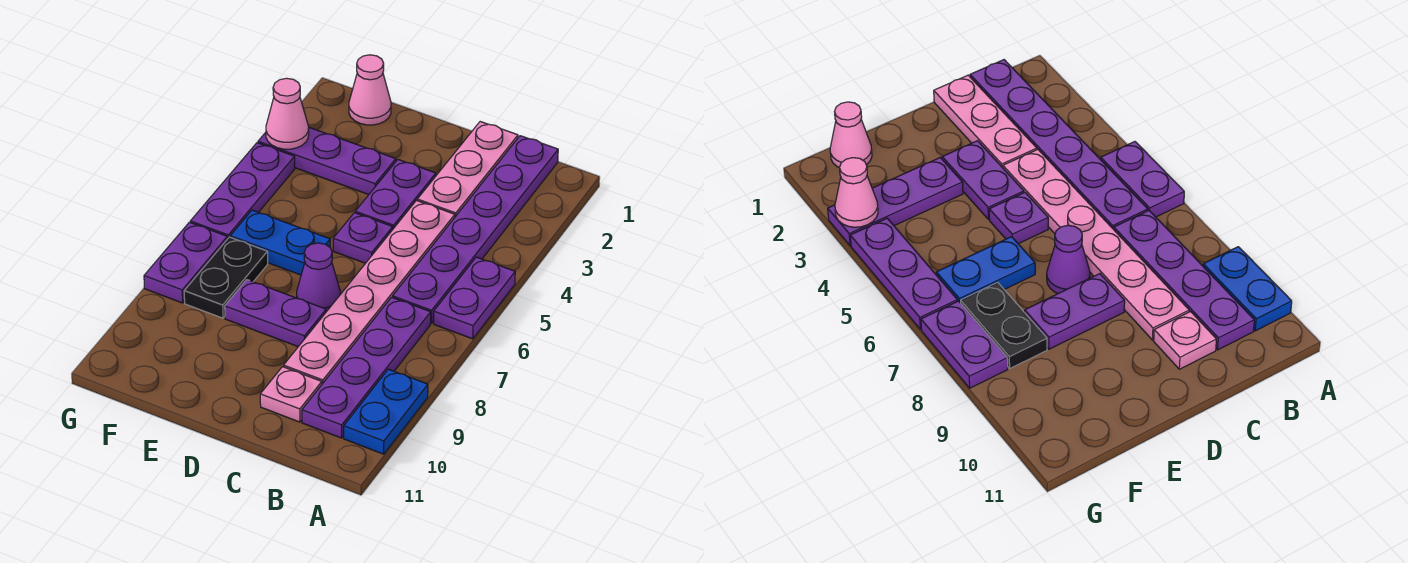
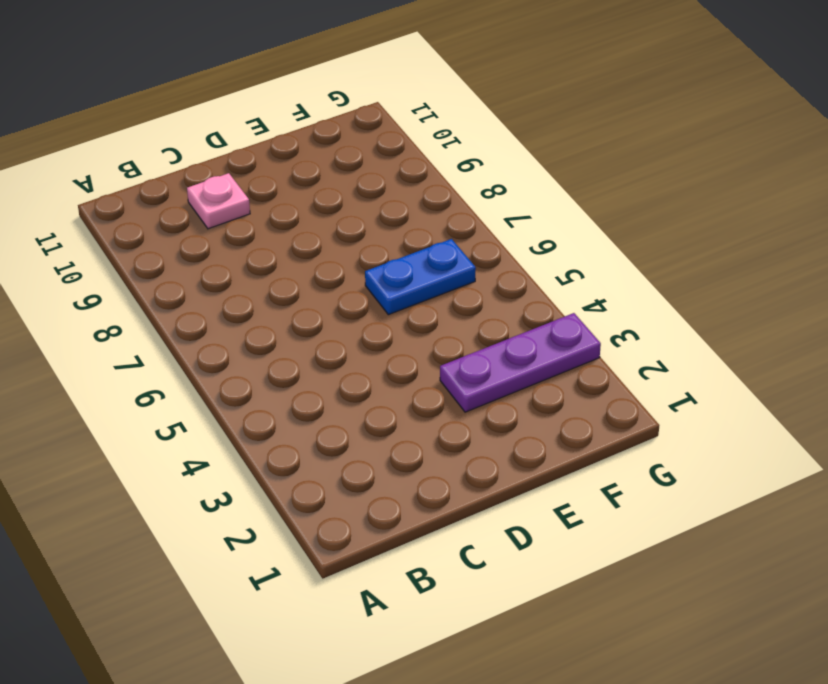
none -> purple 1x2 plate [434,257,515,339]
none -> blue 1x2 plate [344,369,428,454]
none -> purple 1x6 plate [393,136,558,323]

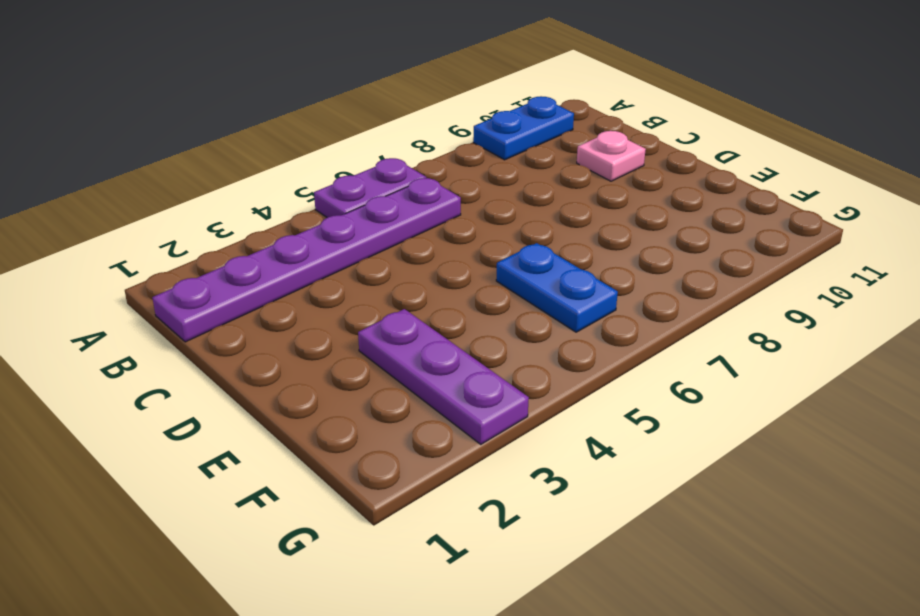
none -> purple 1x4 plate [302,297,431,438]
none -> pink 1x3 plate [417,122,518,217]
none -> pink 1x6 plate [284,201,455,384]

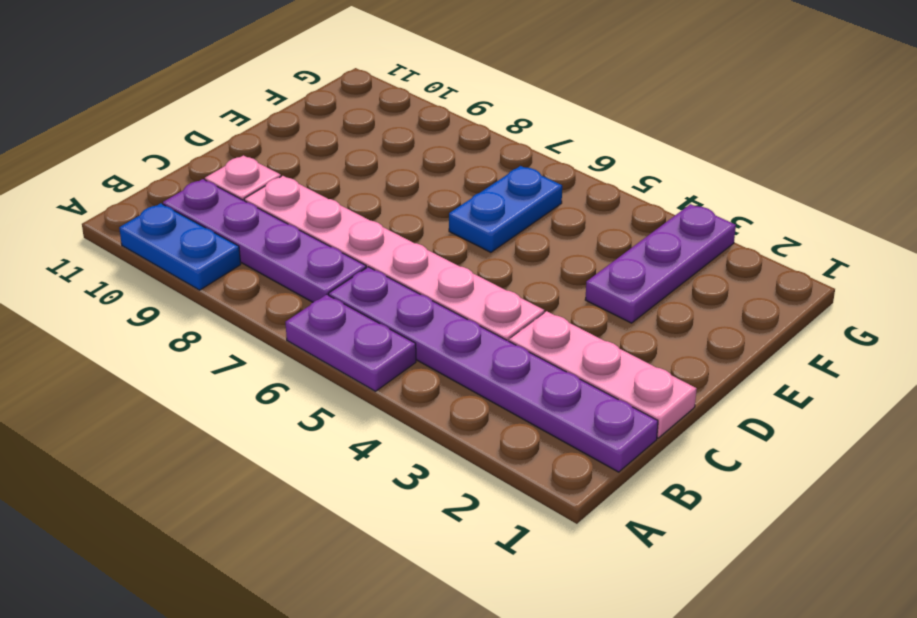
none -> purple 1x2 plate [355,160,436,229]
none -> purple 1x1 plate [333,213,393,263]
none -> purple 1x1 cone [297,243,340,312]

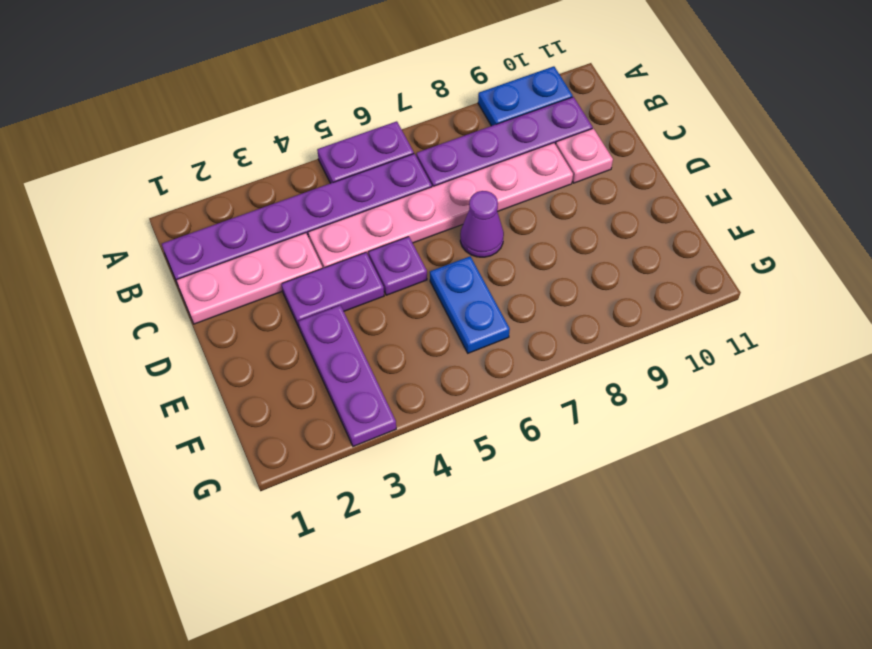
none -> purple 1x2 plate [225,280,326,347]
none -> pink 1x1 cone [349,55,391,125]
none -> black 1x2 plate [184,237,268,318]

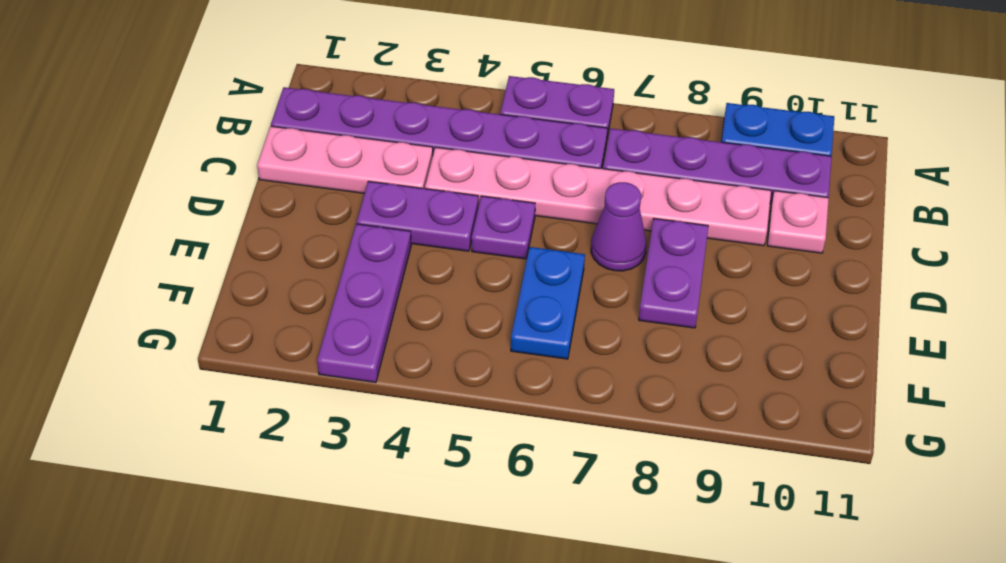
none -> pink 1x1 cone [349,55,391,125]
none -> black 1x2 plate [184,237,268,318]
none -> purple 1x3 plate [190,143,295,239]

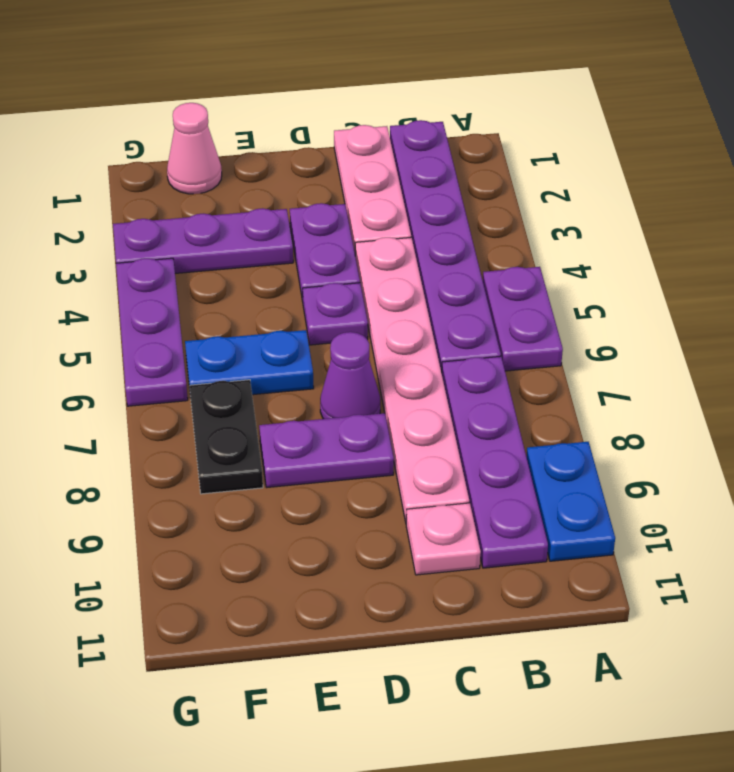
none -> purple 1x2 plate [144,222,227,303]
none -> pink 1x1 cone [266,78,309,149]

